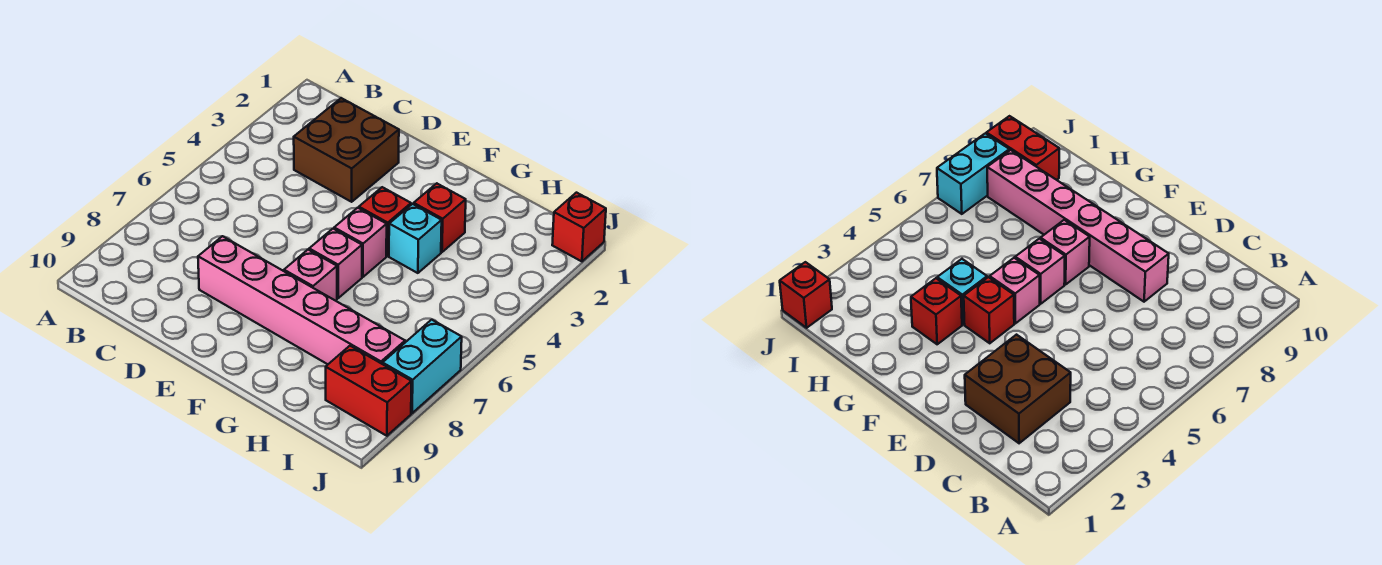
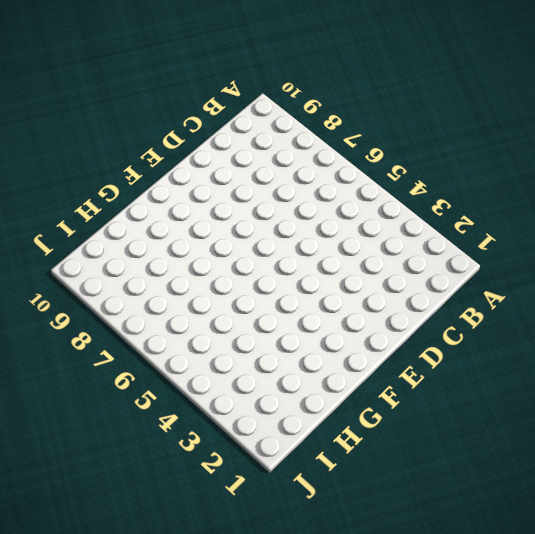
none -> brown 2x2 brick [294,98,399,202]
none -> pink 1x6 brick [198,236,405,364]

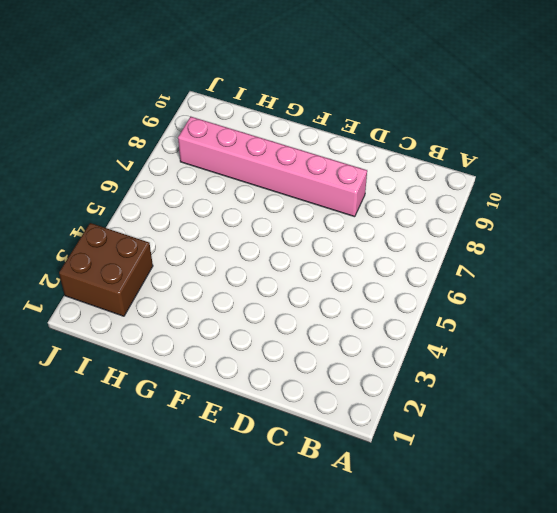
brown 2x2 brick [59,223,153,316] -> brown 2x2 brick moved to [294,98,399,202]
none -> red 1x1 brick [359,187,411,256]
none -> pink 1x1 brick [334,208,387,277]

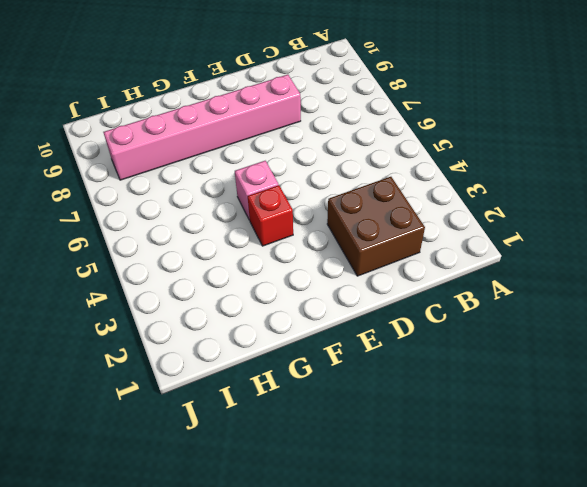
none -> pink 1x1 brick [309,229,362,298]
none -> pink 1x1 brick [284,250,337,301]

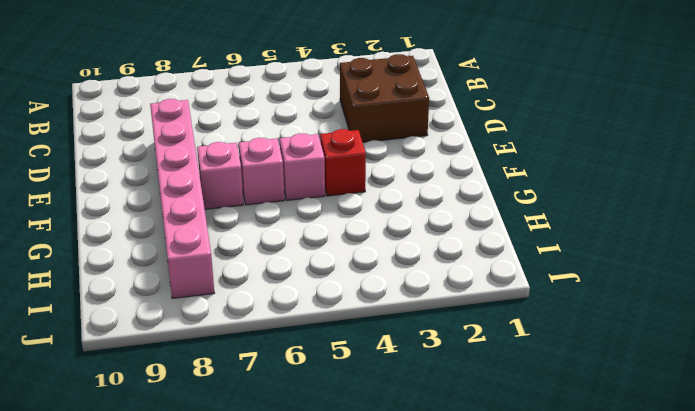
none -> red 1x1 brick [414,183,466,252]
none -> cyan 1x1 brick [389,204,442,273]

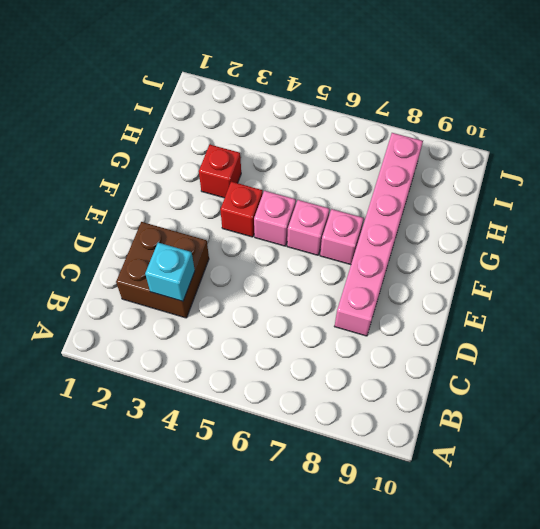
cyan 1x1 brick [145,243,195,301] -> cyan 1x1 brick moved to [389,204,442,273]
none -> red 1x2 brick [326,346,411,436]
none -> red 1x1 brick [552,193,606,261]

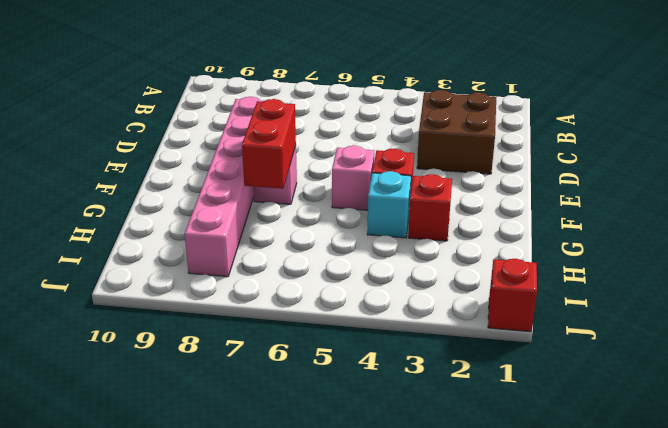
red 1x2 brick [242,99,296,189] -> red 1x2 brick moved to [326,346,411,436]
none -> pink 1x1 brick [309,229,362,298]
none -> cyan 1x2 brick [383,320,462,413]

